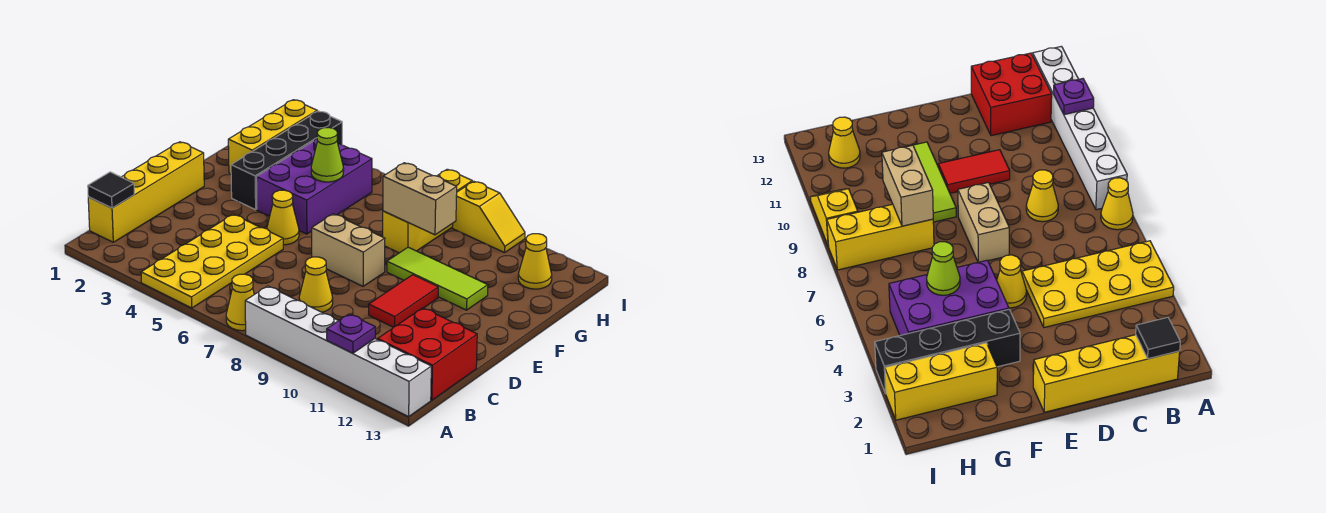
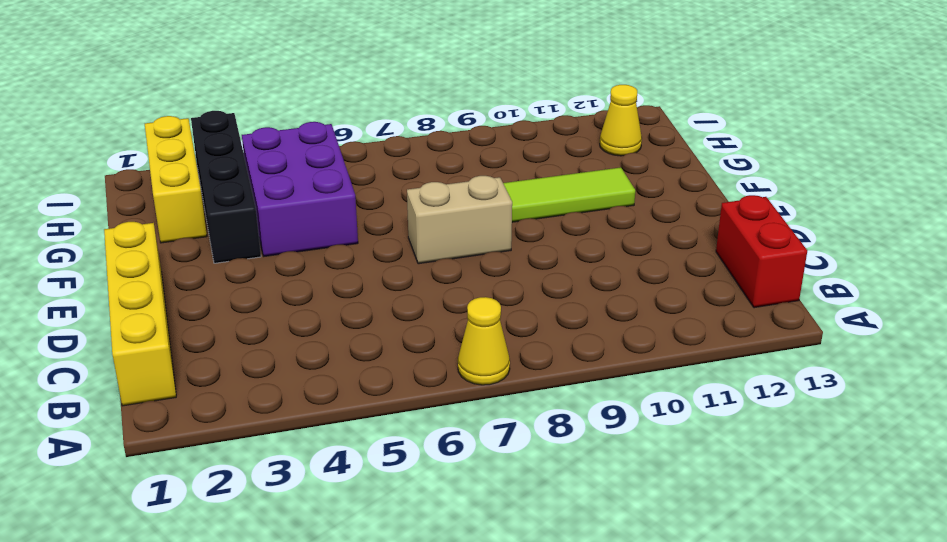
red 1x2 brick [716,195,807,308] -> red 2x2 brick [378,308,477,400]
none -> yellow 2x4 plate [141,214,283,308]
none -> white 1x6 brick [245,286,431,417]
none -> yellow 1x1 cone [299,257,333,312]

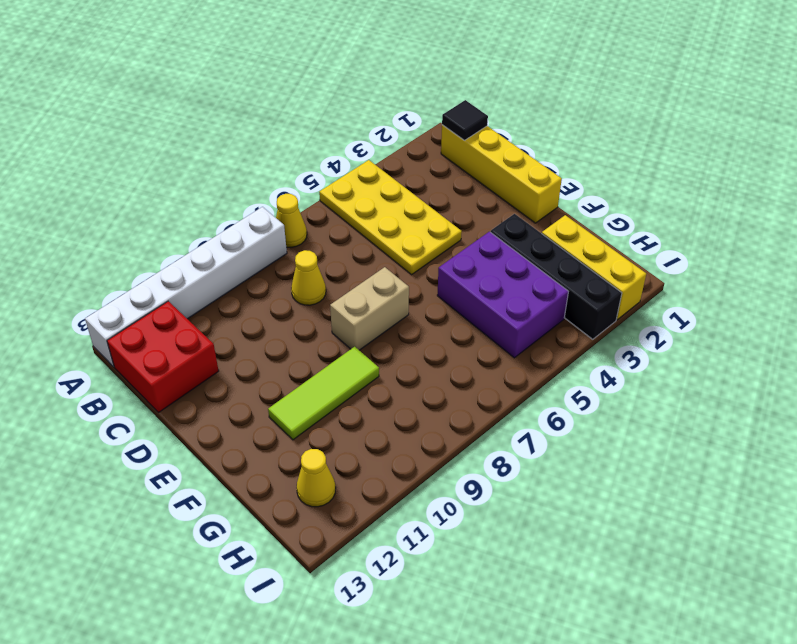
none -> red 1x2 tile [369,275,438,327]
none -> yellow 1x1 cone [267,190,299,245]
none -> yellow 1x3 brick [383,169,472,253]

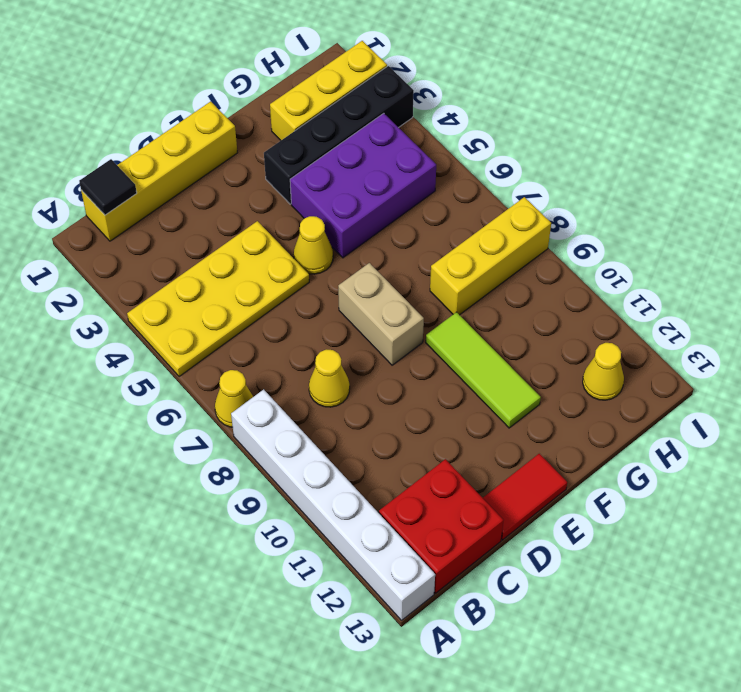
red 1x2 tile [483,454,567,540] -> red 1x2 tile moved to [369,275,438,327]
none -> yellow 1x2 slope [452,181,525,253]
none -> purple 1x1 plate [327,314,375,353]
none -> lime 1x1 cone [311,128,344,182]

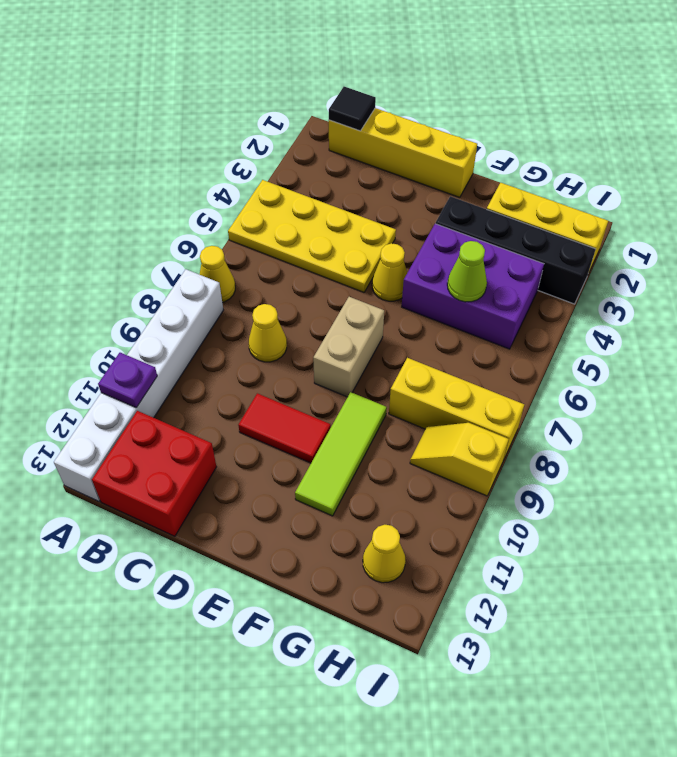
yellow 1x2 slope [410,423,509,496] -> yellow 1x2 slope turned to [452,181,525,253]
none -> tan 1x2 brick [383,163,457,235]

